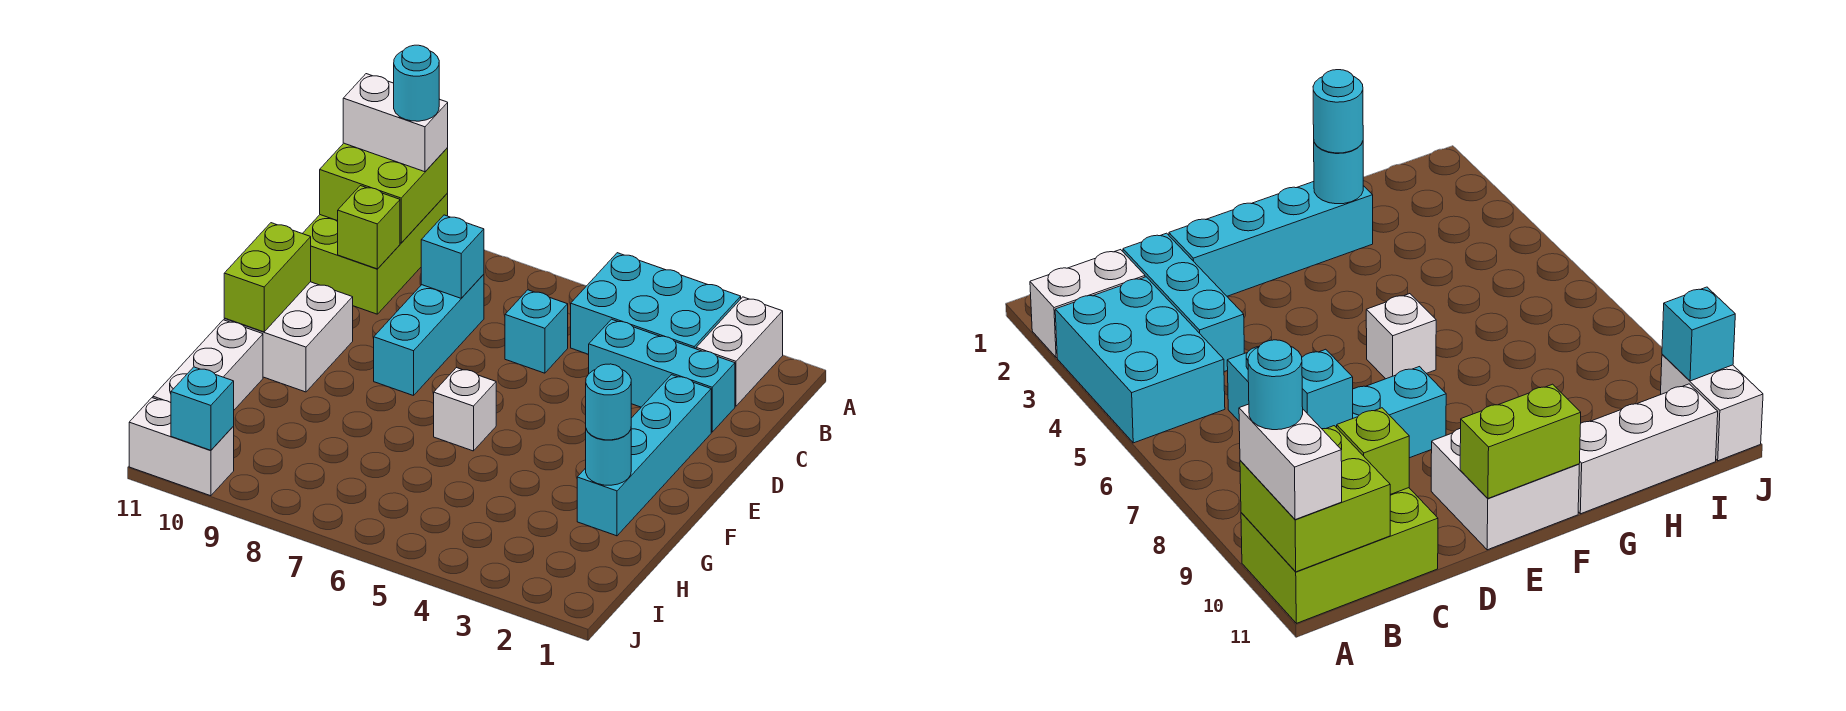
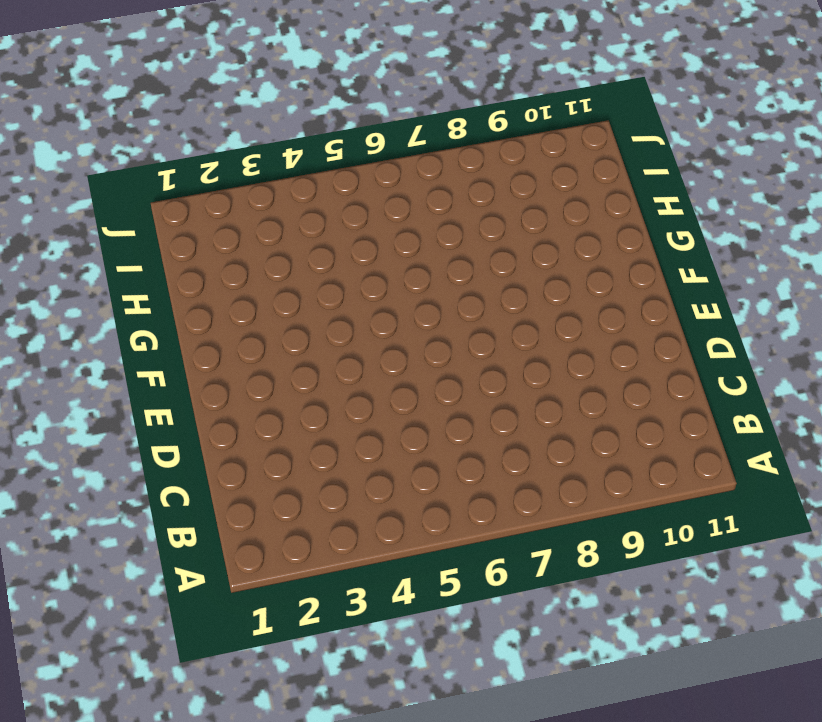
none -> white 1x2 brick [696,297,783,406]
none -> cyan 2x3 brick [571,253,741,354]
none -> lime 2x3 brick [302,193,448,314]

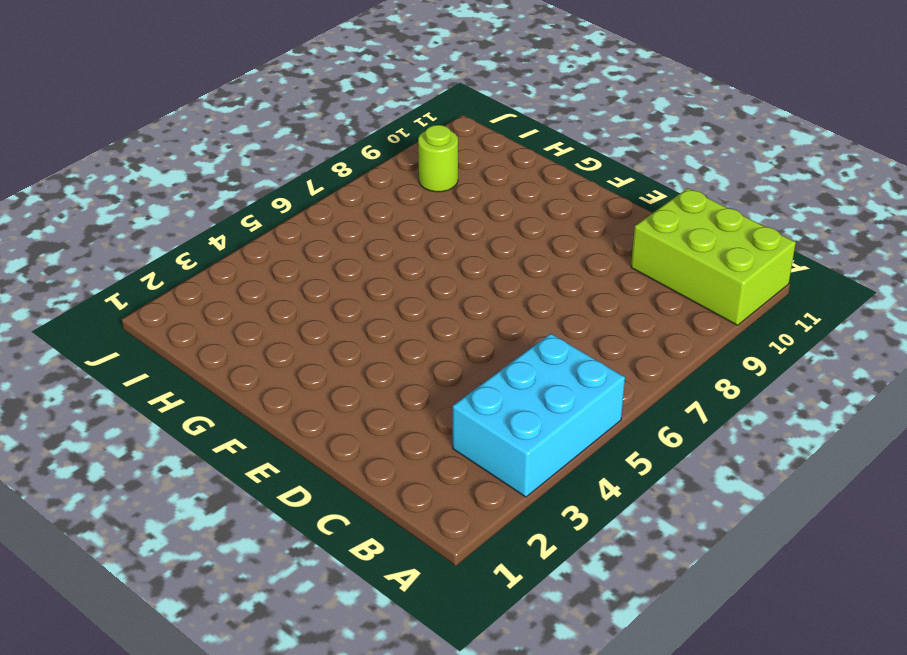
lime 1x1 round brick [418,125,458,192] -> none
none -> white 1x2 brick [696,297,783,406]
none -> cyan 1x3 brick [589,319,735,432]
none -> cyan 1x1 brick [505,290,568,373]

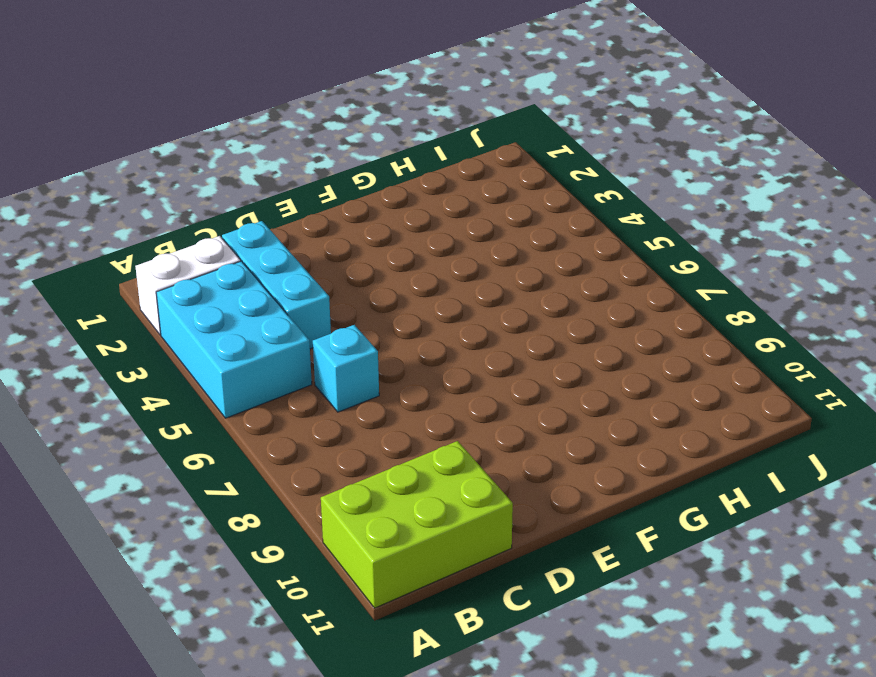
none -> cyan 1x3 brick [374,274,484,396]
none -> cyan 1x4 brick [577,375,711,536]
none -> white 2x2 brick [224,282,353,392]

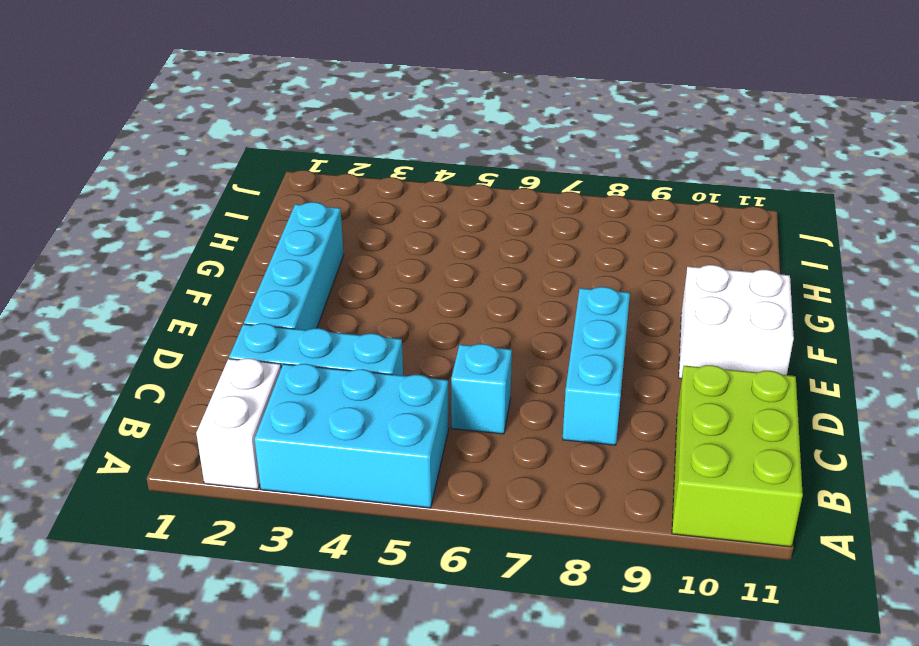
none -> white 1x1 brick [434,368,496,451]
none -> white 1x3 brick [153,320,263,410]
none -> white 1x2 brick [129,398,234,496]

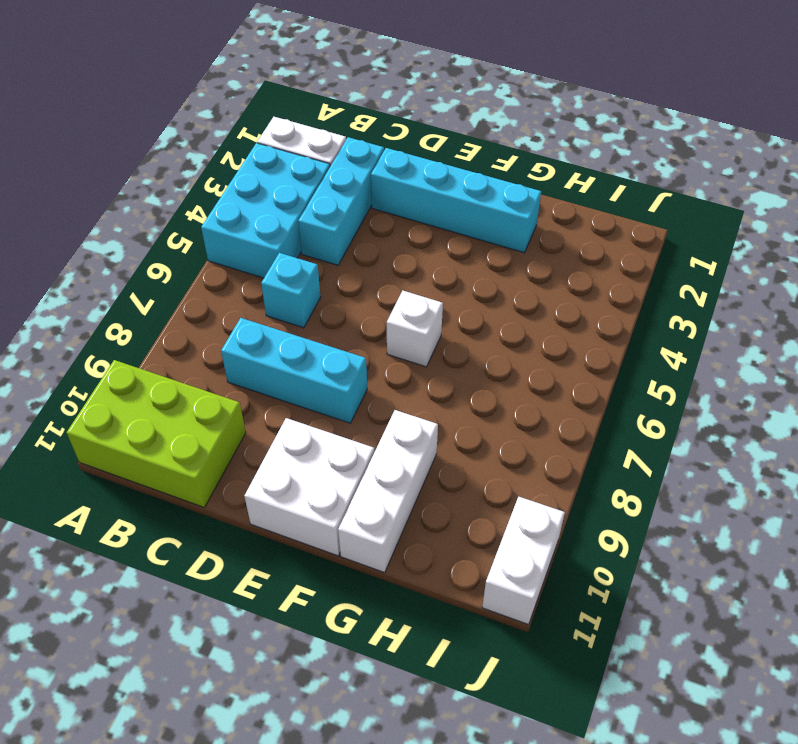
white 1x3 brick [338,410,438,573] -> white 1x3 brick turned to [153,320,263,410]
none -> lime 2x2 brick [320,143,448,243]
none -> cyan 1x1 brick [421,215,484,298]
none -> lime 1x1 brick [338,186,400,269]

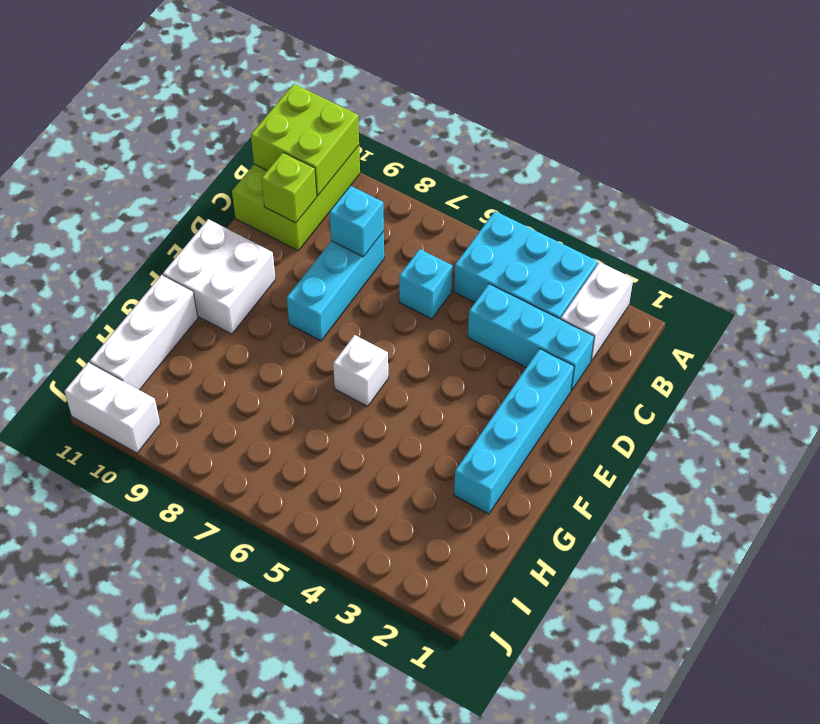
none -> lime 1x2 brick [224,223,311,332]
none -> cyan 1x1 round brick [586,429,631,485]
none -> cyan 1x1 brick [171,367,234,450]

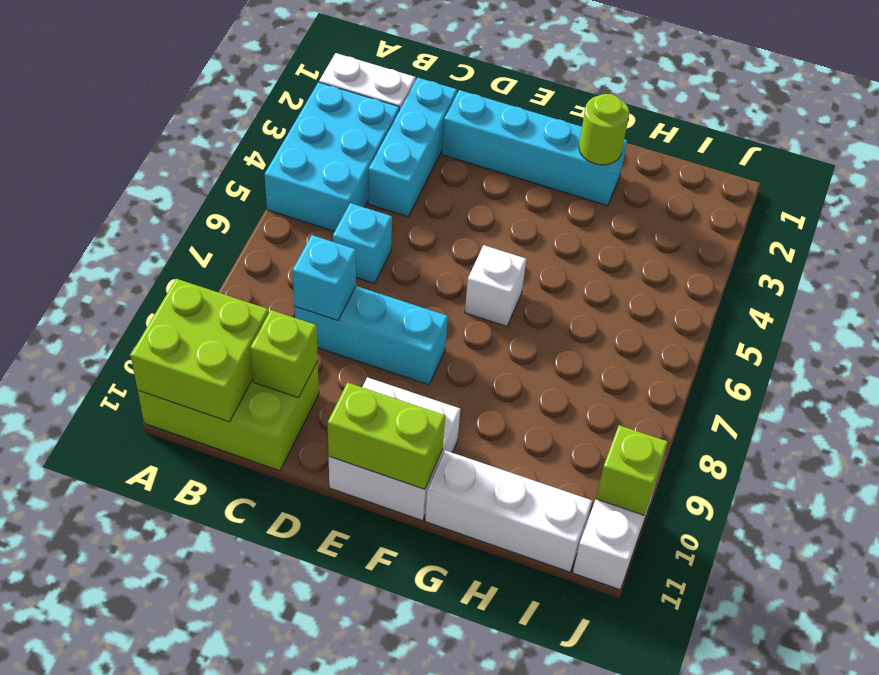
lime 1x1 round brick [579,94,629,165] -> cyan 1x1 round brick [586,429,631,485]
lime 1x1 brick [596,425,668,515] -> cyan 1x1 brick [171,367,234,450]
none -> white 1x2 brick [343,74,448,172]
none -> cyan 1x1 round brick [586,364,631,440]
none -> cyan 1x1 round brick [394,45,439,121]

